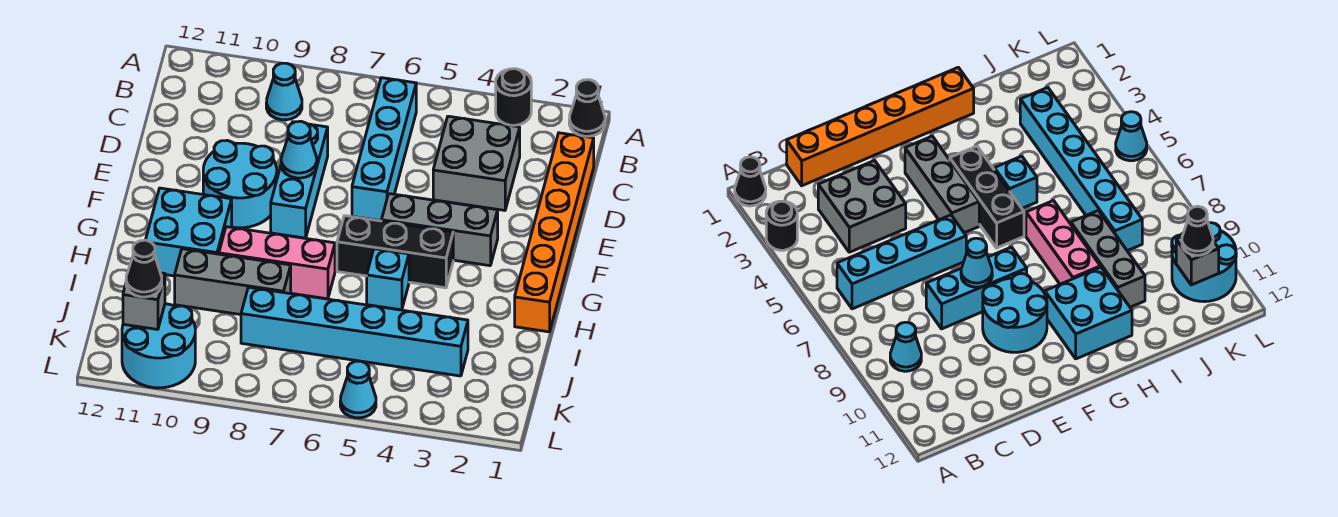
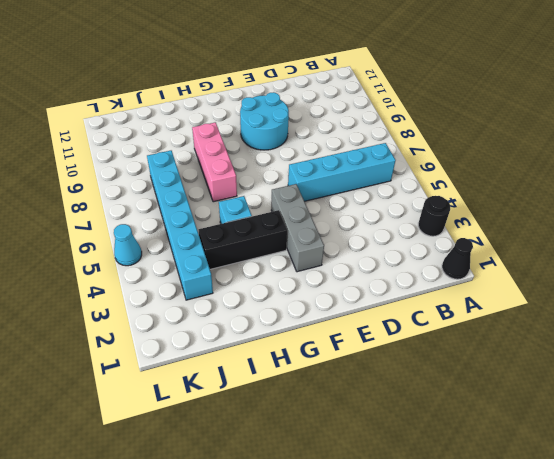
black 1x3 brick [198,210,287,269] -> black 1x3 brick turned to [337,216,453,288]
none -> cyan 1x1 cone [266,63,302,120]
none -> orange 1x6 brick [515,133,594,332]
none -> grey 2x2 brick [433,116,520,210]

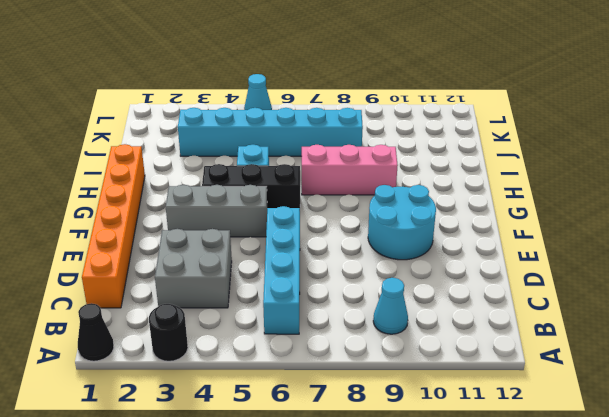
none -> cyan 1x3 brick [271,122,328,238]
none -> cyan 2x2 brick [146,188,232,276]
none -> grey 1x3 brick [175,249,291,315]

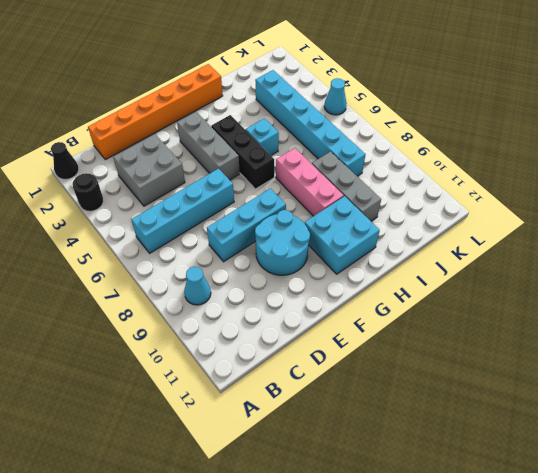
none -> cyan 2x2 round brick [122,304,195,388]
none -> cyan 1x1 cone [281,121,317,178]
none -> grey 1x1 brick [123,273,165,329]

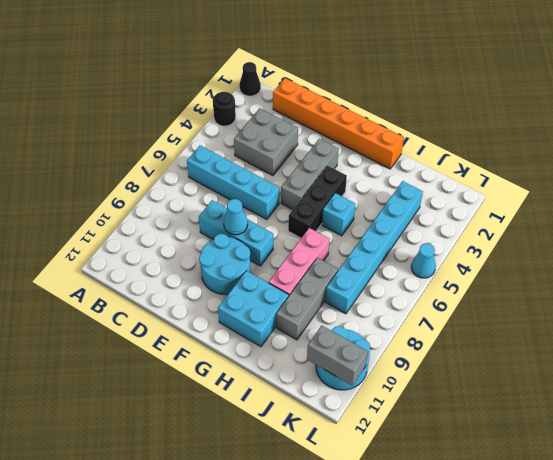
grey 1x2 brick [307,326,368,386] -> grey 1x1 brick [123,273,165,329]
none -> cyan 1x1 cone [266,63,302,120]
none -> black 1x1 cone [126,240,162,297]

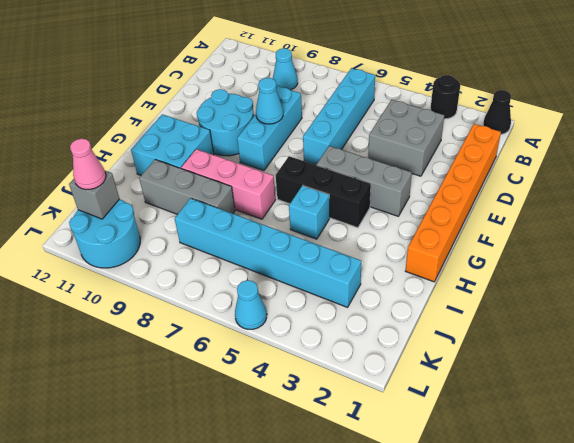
pink 1x1 cone [70,139,106,190] -> black 1x1 cone [126,240,162,297]

